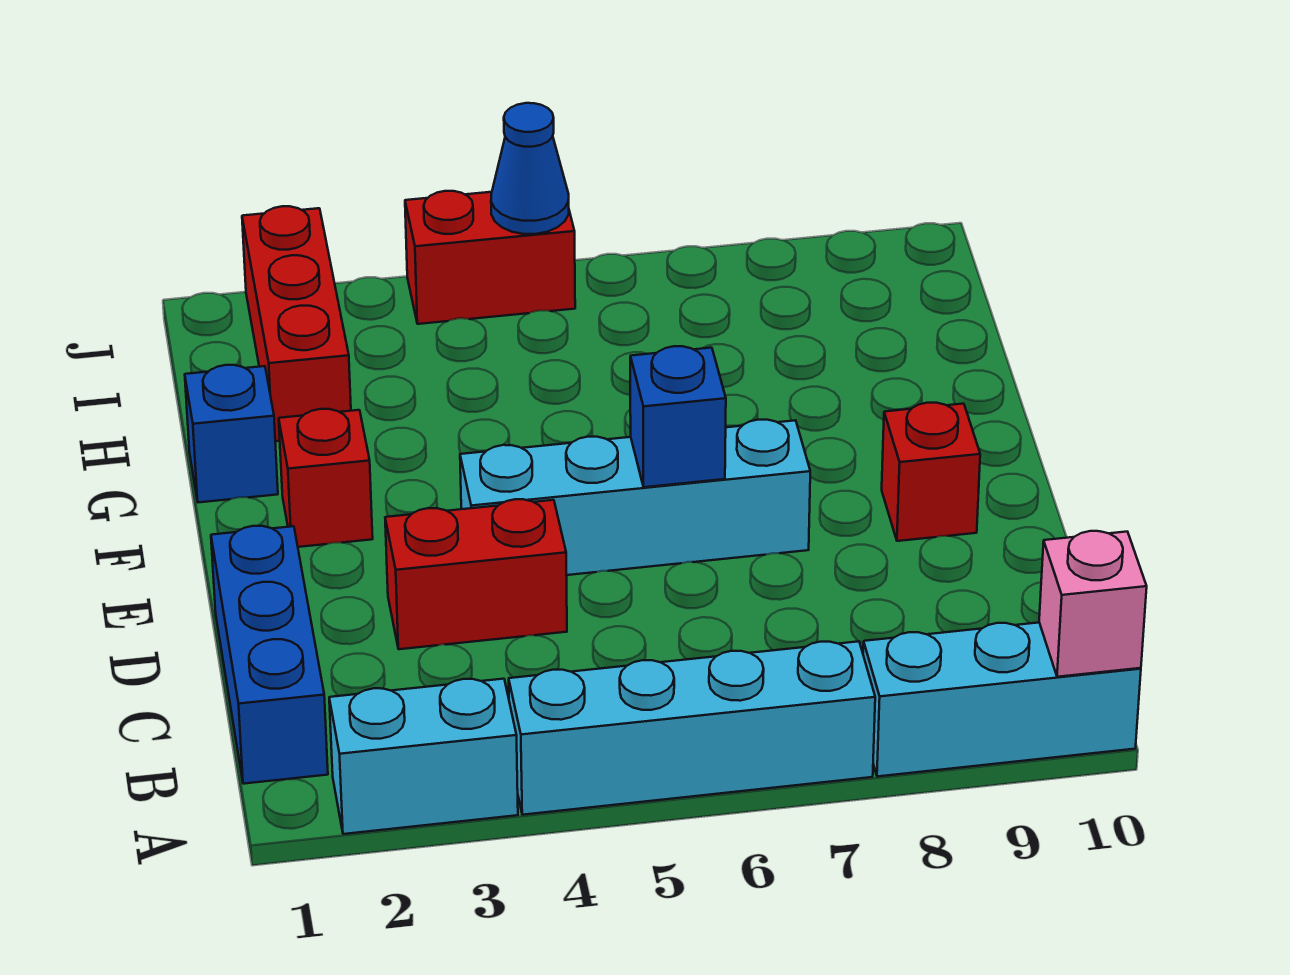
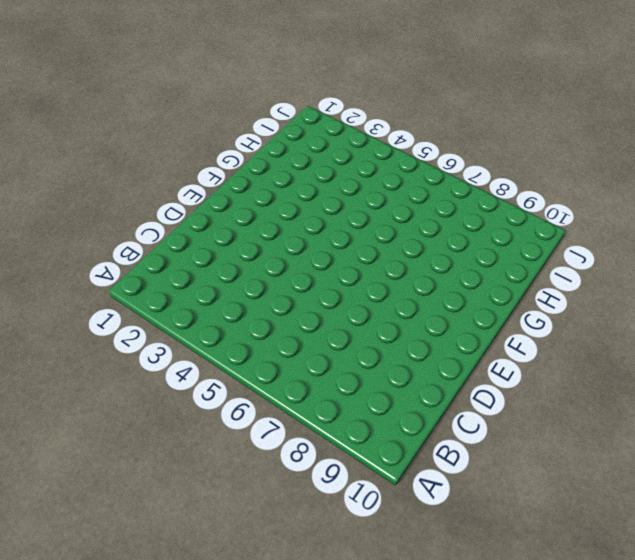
none -> cyan 1x2 brick [329,679,518,834]
none -> cyan 1x4 brick [509,641,875,815]
none -> cyan 1x3 brick [863,623,1141,777]

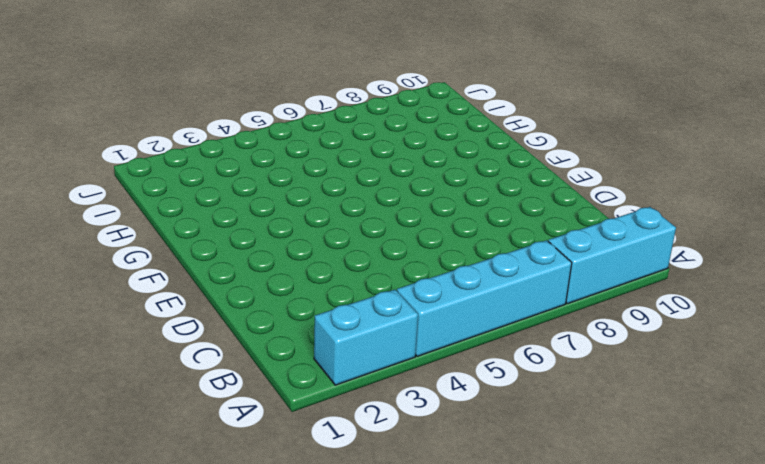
none -> blue 1x3 brick [211,526,328,784]
none -> red 1x2 brick [385,499,567,649]
none -> cyan 1x4 brick [460,420,810,575]

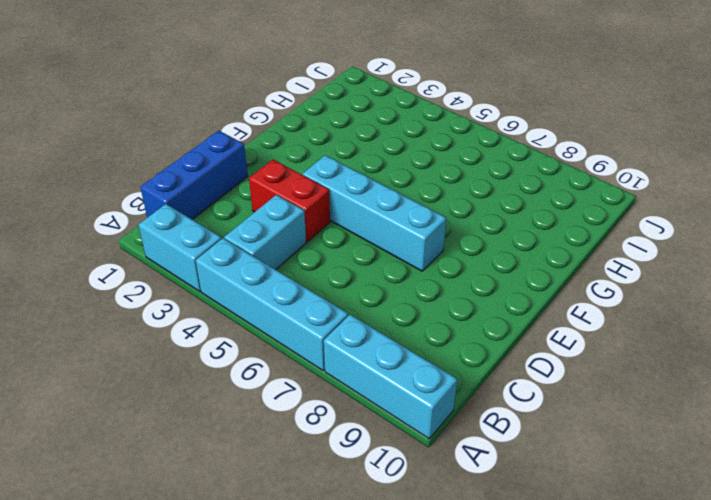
cyan 1x2 brick [224,195,306,270] -> none
none -> red 1x1 brick [882,403,980,541]
none -> red 1x1 brick [279,409,373,547]
none -> blue 1x1 brick [185,365,278,502]

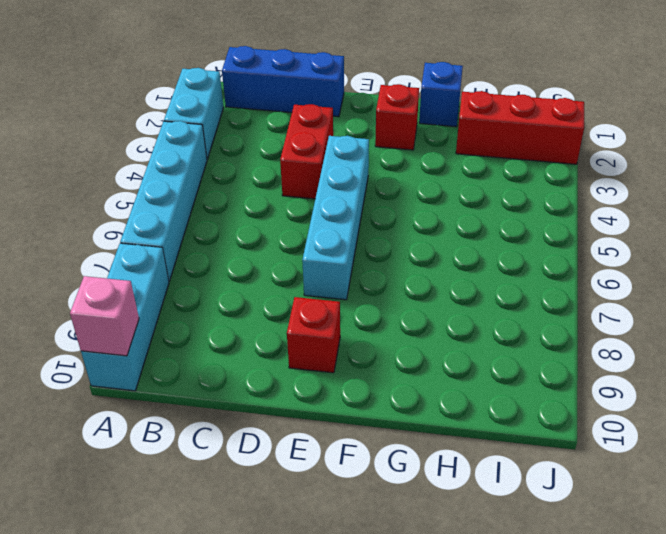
none -> red 1x2 brick [405,191,575,324]
none -> blue 1x1 brick [630,346,726,487]
none -> blue 1x1 cone [491,103,569,234]

